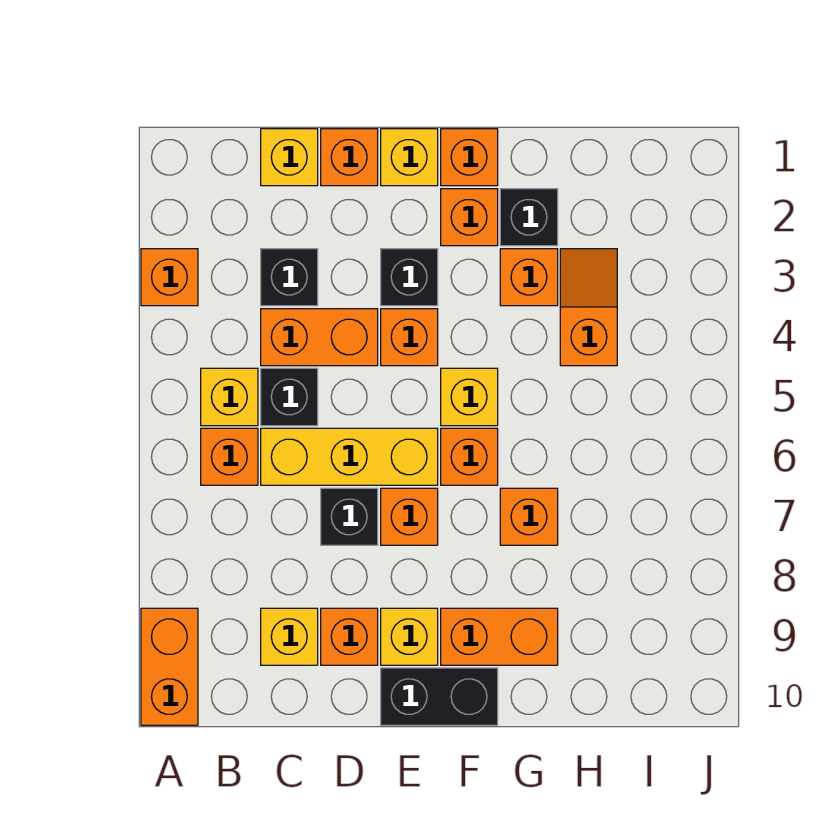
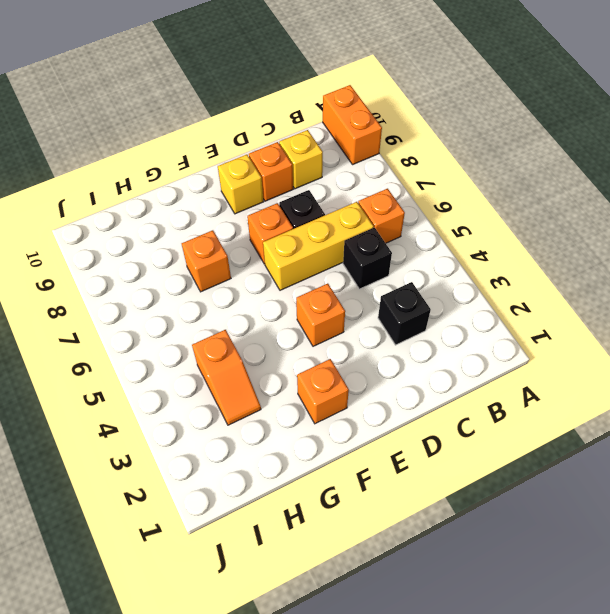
none -> orange 1x1 brick [141,249,198,306]
none -> yellow 1x1 brick [201,368,258,426]
none -> yellow 1x1 brick [261,129,318,186]

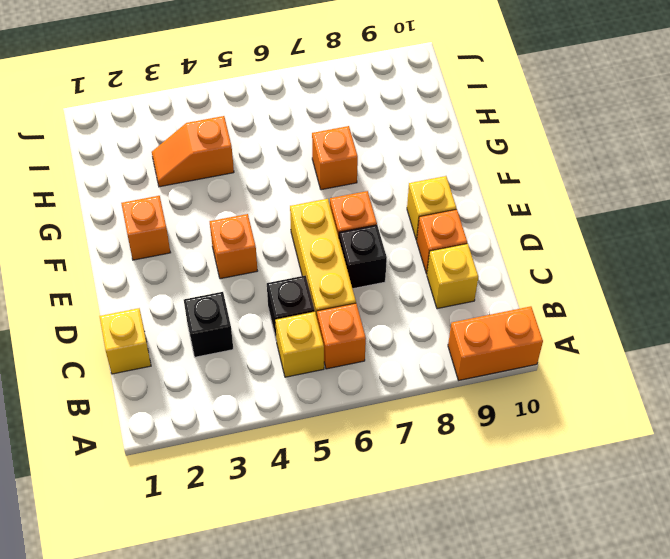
none -> orange 1x1 brick [141,249,198,306]
none -> orange 1x2 brick [261,309,378,366]
none -> orange 1x1 brick [321,129,378,186]

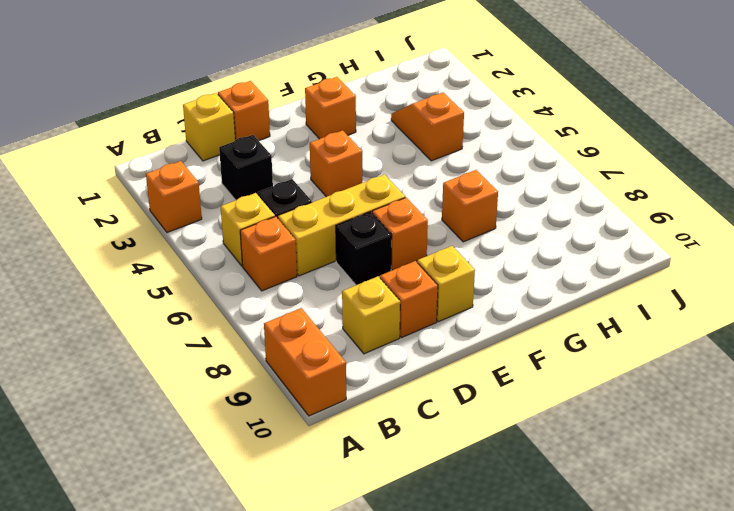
none -> orange 1x2 brick [261,309,378,366]
none -> yellow 1x1 brick [381,129,438,186]
none -> black 1x1 brick [381,249,438,306]

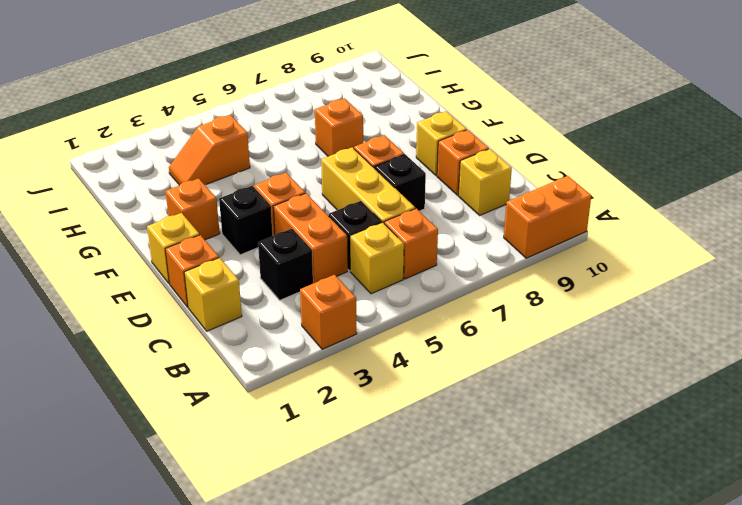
none -> black 1x2 brick [381,668,498,725]
none -> orange 1x1 brick [441,129,498,186]
none -> yellow 1x1 brick [441,368,498,426]

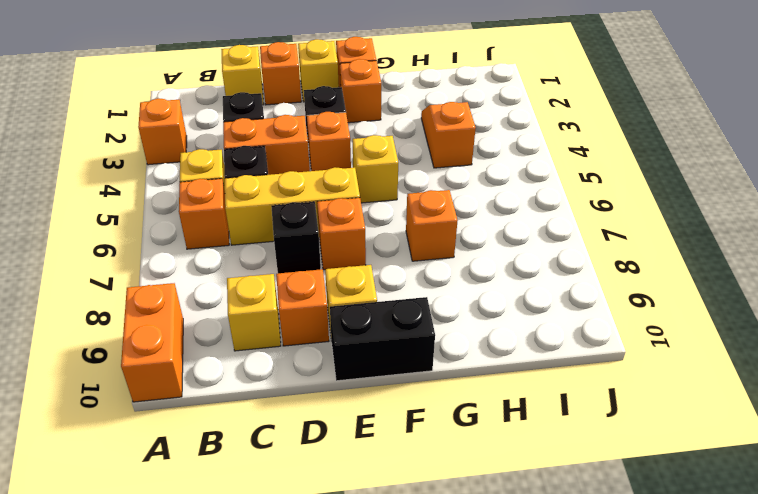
none -> orange 1x1 brick [441,428,498,485]
none -> orange 1x2 brick [441,608,558,665]
none -> black 1x1 brick [500,189,558,246]

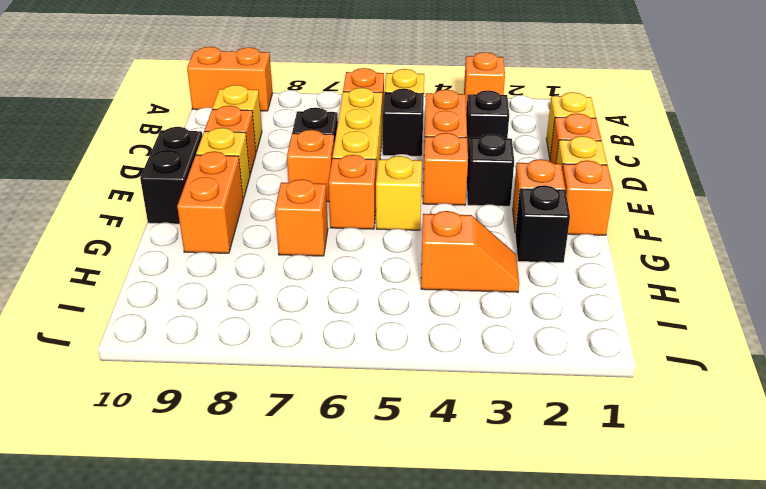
none -> orange 1x1 brick [500,249,558,306]

